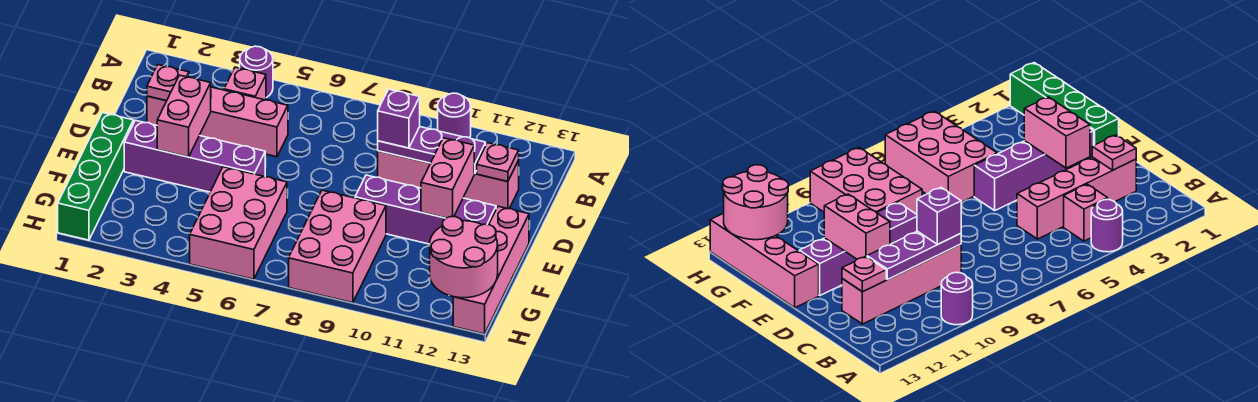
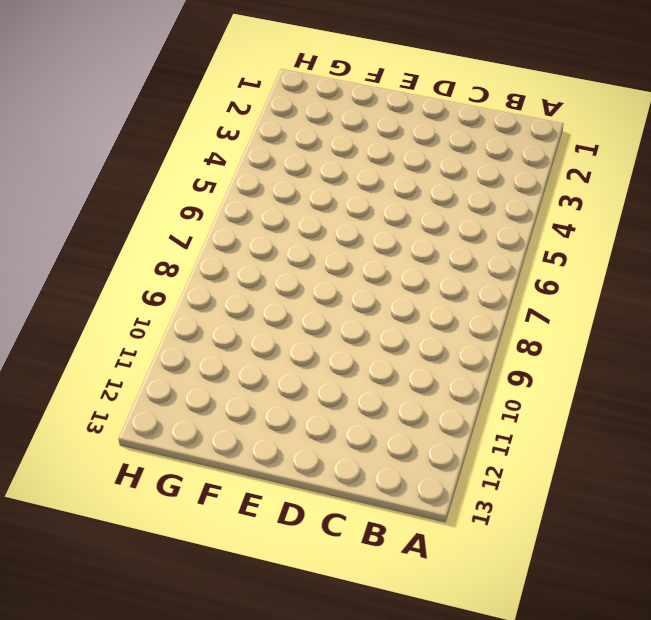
none -> purple 1x1 round brick [240,46,273,98]
none -> purple 1x1 round brick [438,93,471,138]
none -> pink 1x1 brick [224,67,266,100]

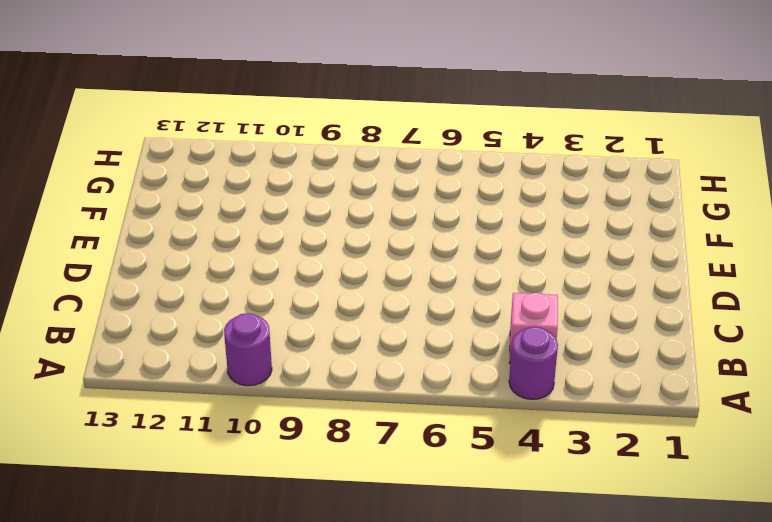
none -> pink 1x4 brick [147,87,288,157]
none -> pink 1x4 brick [378,151,519,209]
none -> green 1x4 brick [58,113,134,240]

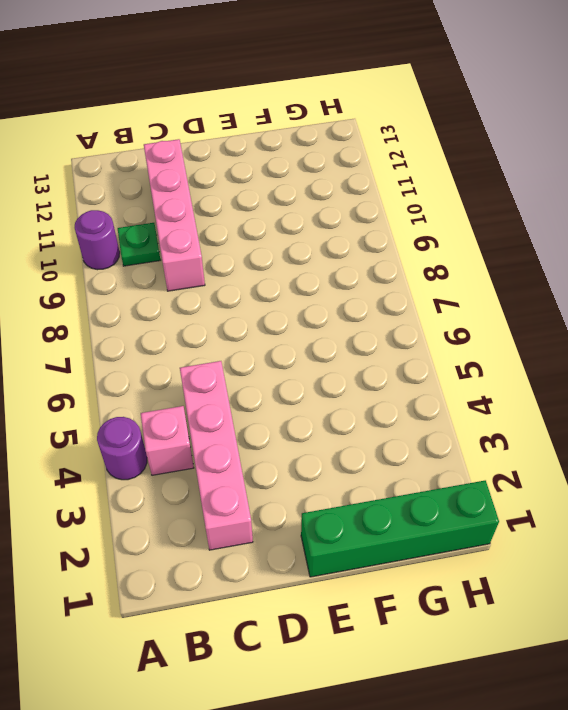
green 1x1 plate [118,223,160,266] -> none
none -> purple 1x4 brick [124,120,265,192]
none -> purple 1x4 brick [355,175,496,244]
none -> pink 1x4 brick [453,206,529,334]

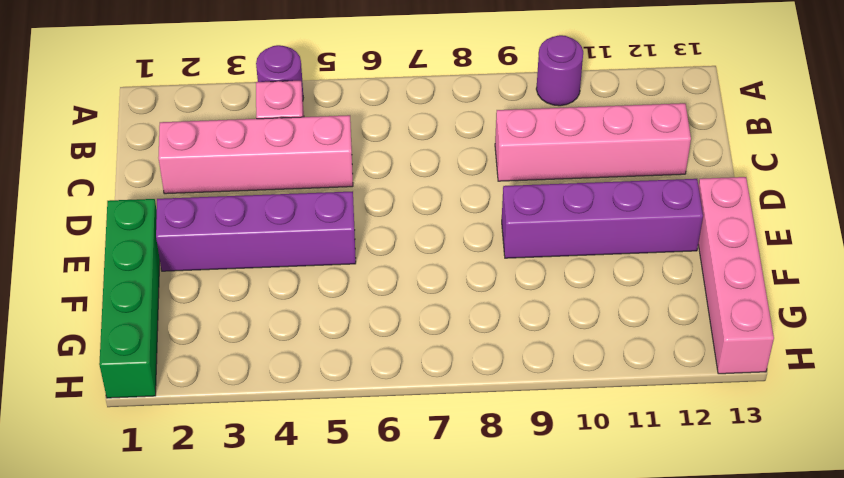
none -> pink 2x3 brick [190,167,287,279]
none -> pink 2x3 brick [289,190,386,303]
none -> pink 1x1 plate [147,65,189,101]

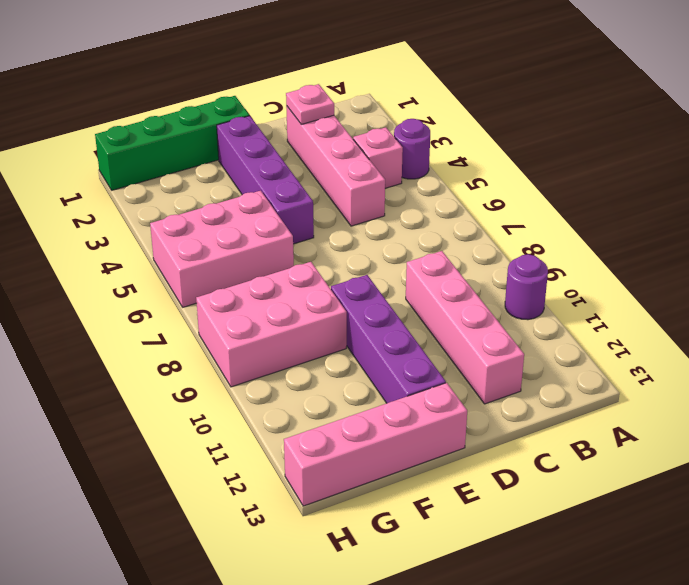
none -> purple 1x3 plate [378,127,486,174]
none -> pink 1x1 plate [477,143,519,182]
none -> pink 1x2 brick [157,75,211,157]

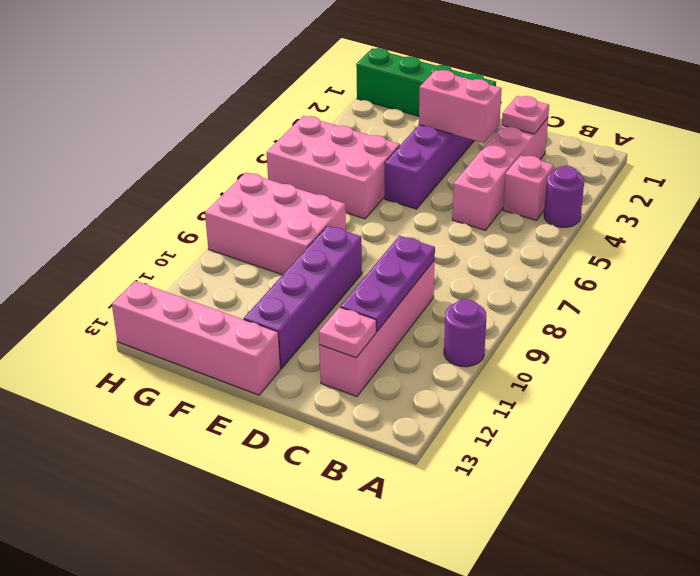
none -> pink 1x2 brick [421,138,474,218]
none -> pink 2x2 round brick [430,217,498,298]
none -> purple 1x1 brick [378,89,420,148]

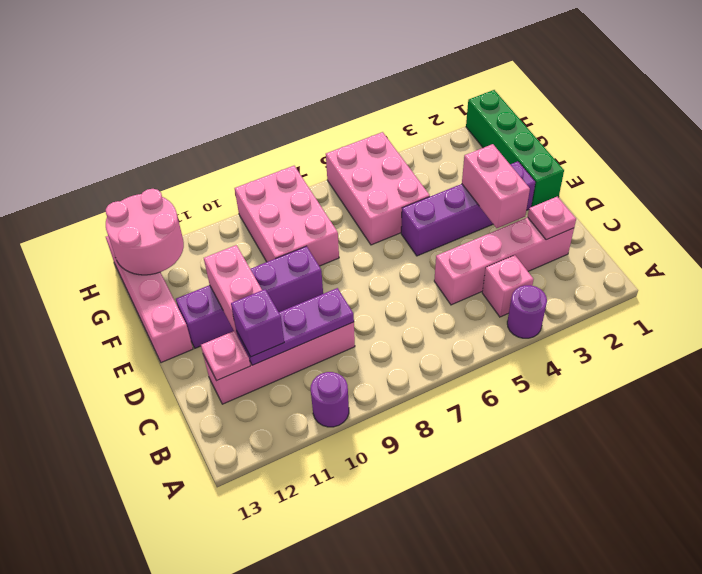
purple 1x1 brick [231,289,284,357] -> purple 1x1 brick moved to [378,89,420,148]

